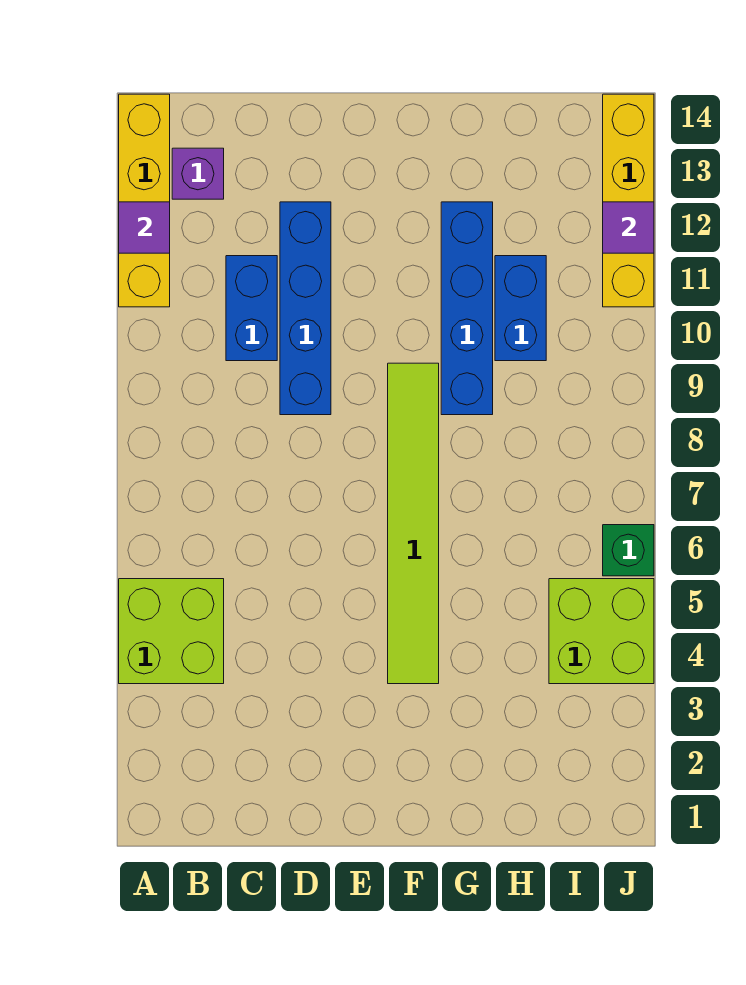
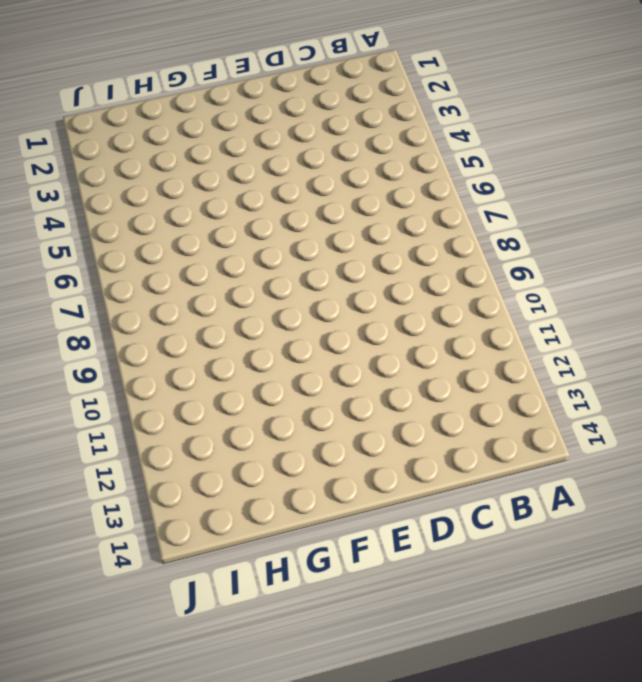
none -> lime 2x2 brick [119,579,224,684]
none -> yellow 1x4 brick [119,94,170,307]
none -> purple 1x1 brick [172,148,224,199]

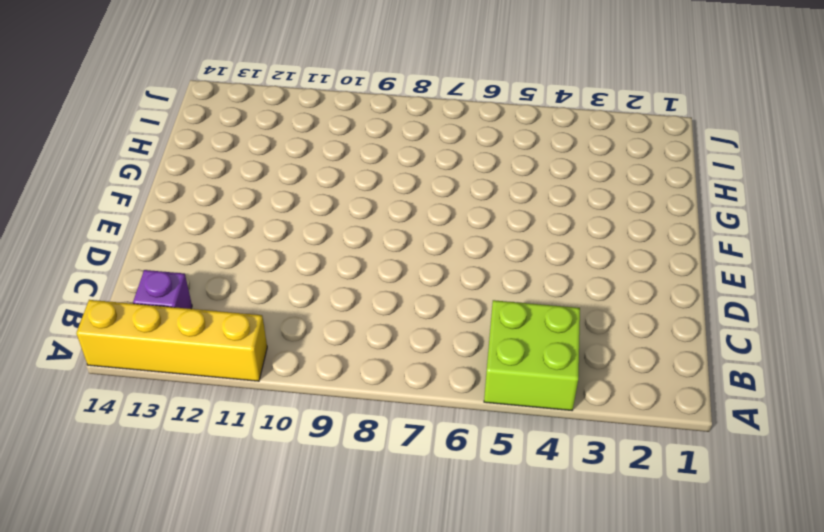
none -> blue 1x2 brick [226,256,277,361]
none -> blue 1x4 brick [280,202,331,415]
none -> lime 1x6 tile [388,363,439,684]

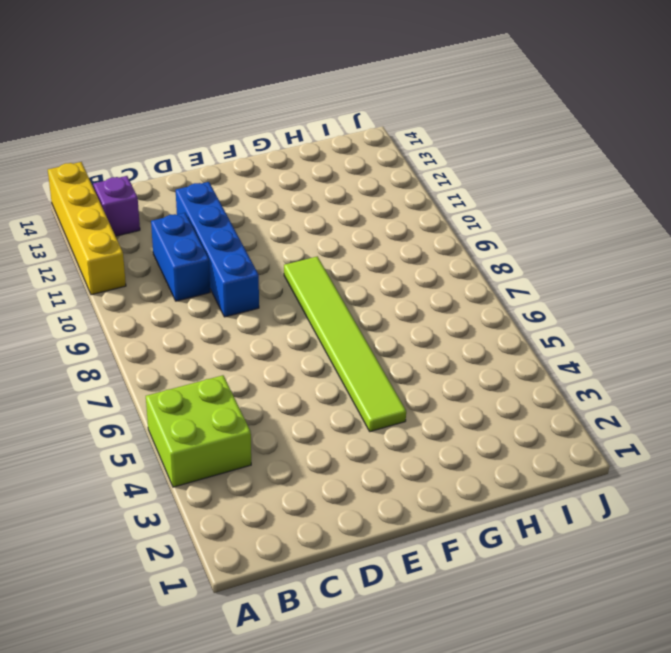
none -> blue 1x4 brick [441,202,493,415]
none -> blue 1x2 brick [495,256,546,361]
none -> lime 2x2 brick [549,579,654,684]

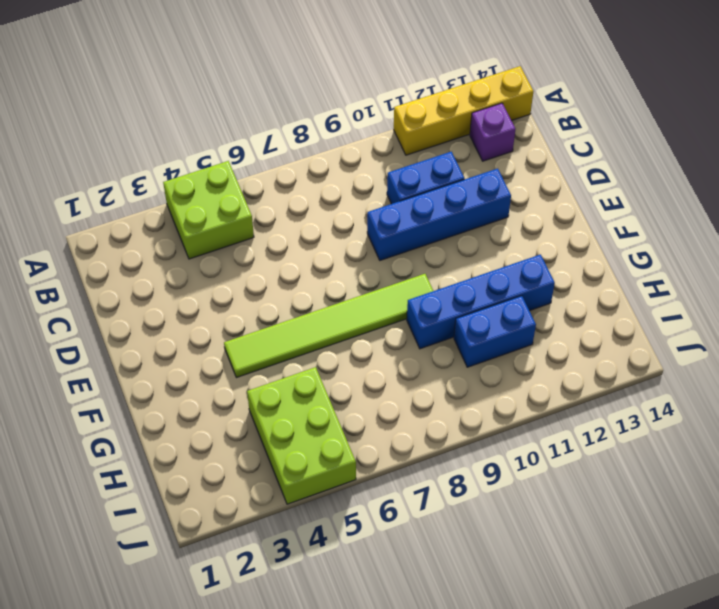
lime 2x3 brick [247,367,356,504] -> lime 2x2 brick [549,579,654,684]
none -> green 1x1 brick [603,525,654,576]
none -> yellow 1x4 brick [603,94,654,307]
none -> purple 1x1 tile [119,202,170,253]

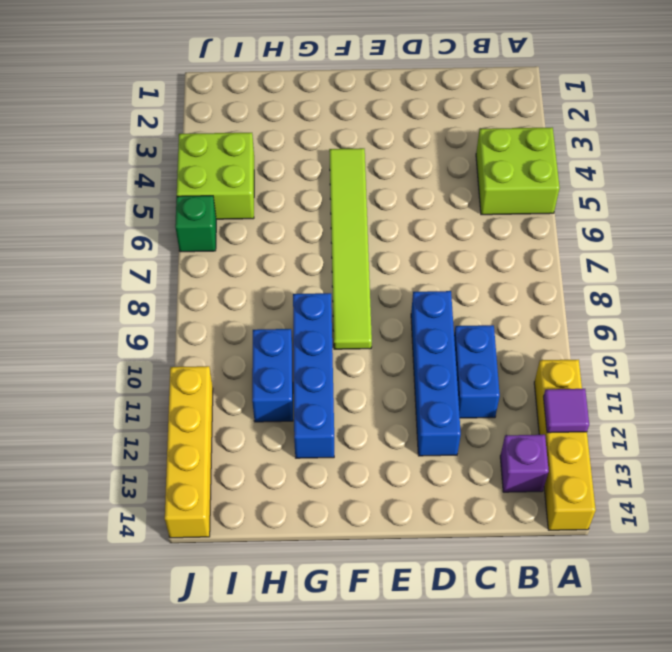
none -> purple 1x1 tile [603,202,654,253]

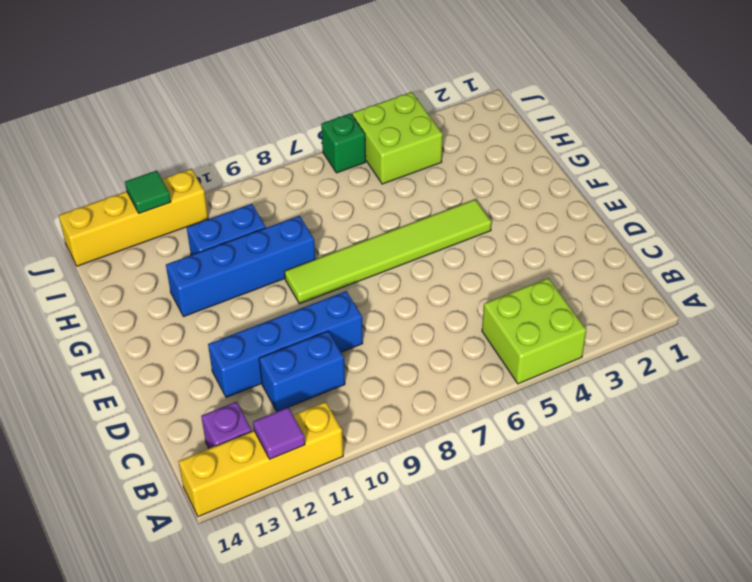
green 1x1 tile [125,171,171,213] -> purple 1x1 tile [603,202,654,253]

